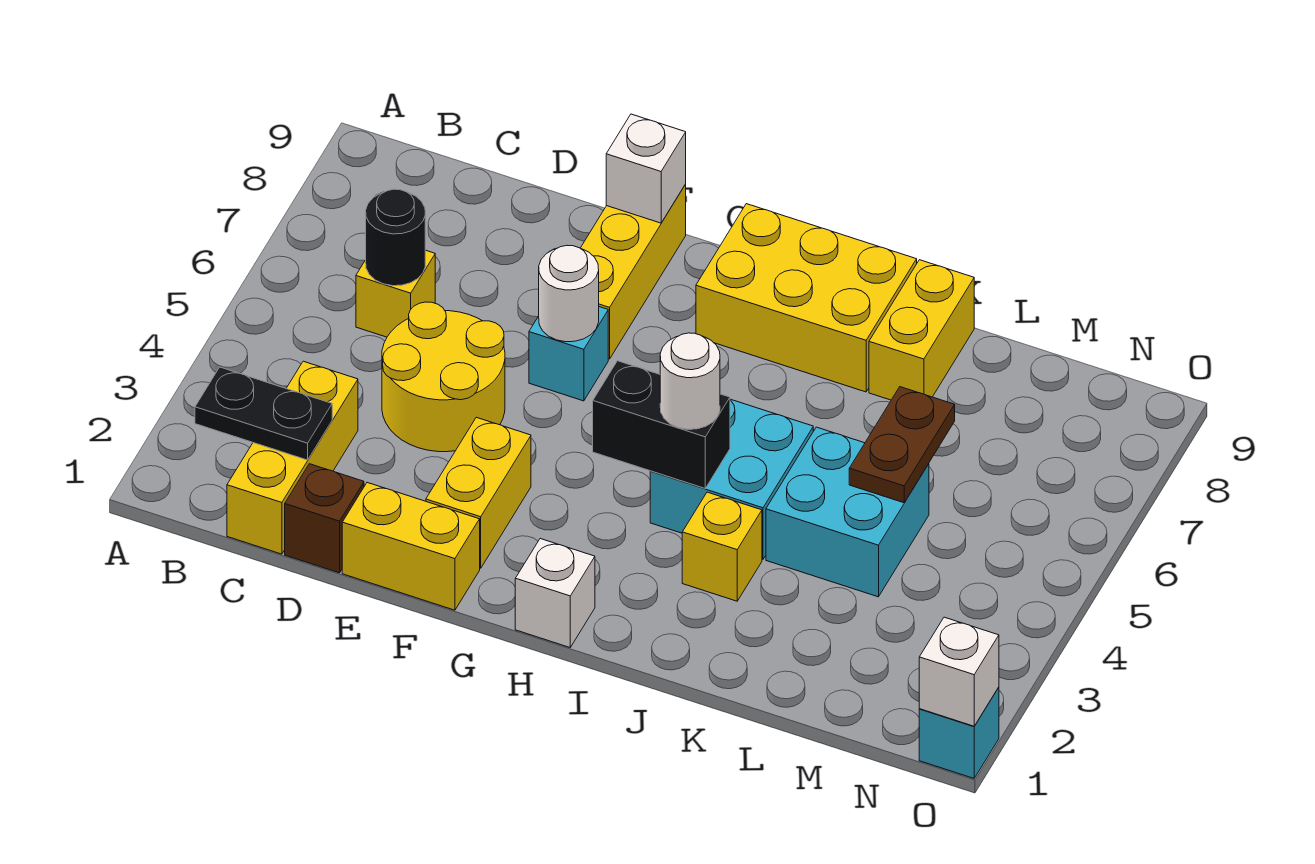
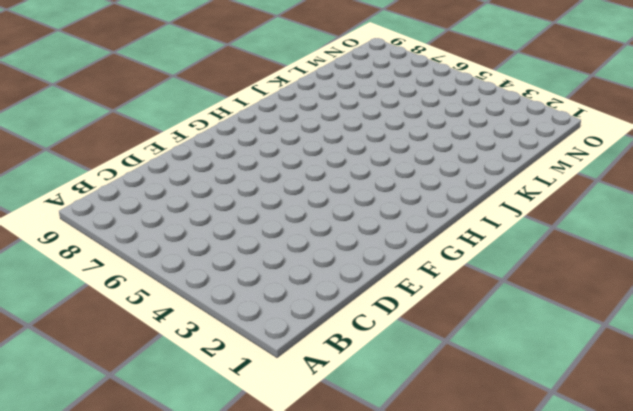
none -> yellow 1x3 brick [227,361,358,554]
none -> yellow 1x1 brick [356,250,435,337]
none -> brown 1x1 brick [285,464,364,573]

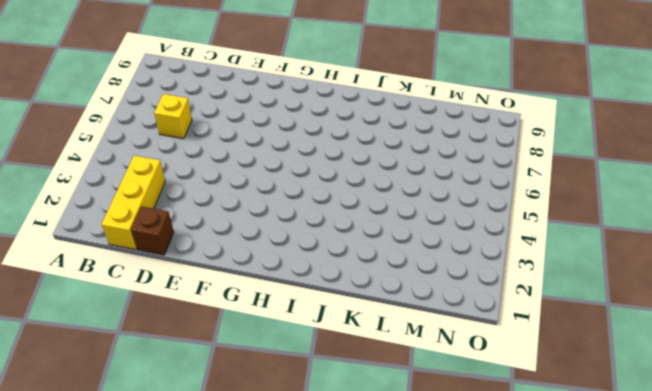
none -> yellow 2x2 round brick [382,302,505,452]
none -> yellow 1x2 brick [342,483,480,610]
none -> yellow 1x2 brick [426,417,531,568]

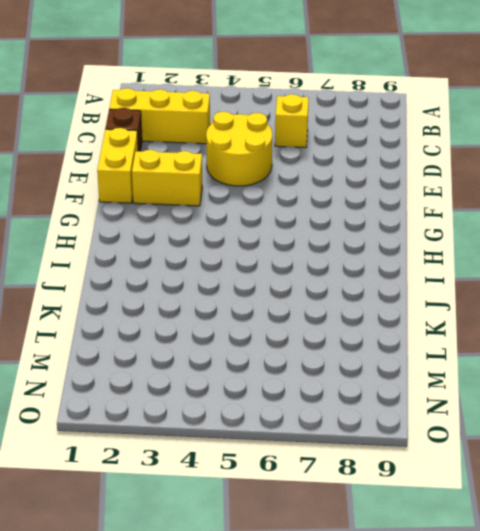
none -> cyan 1x1 brick [529,307,608,401]
none -> yellow 1x3 brick [581,185,686,359]
none -> white 1x1 brick [515,539,595,647]

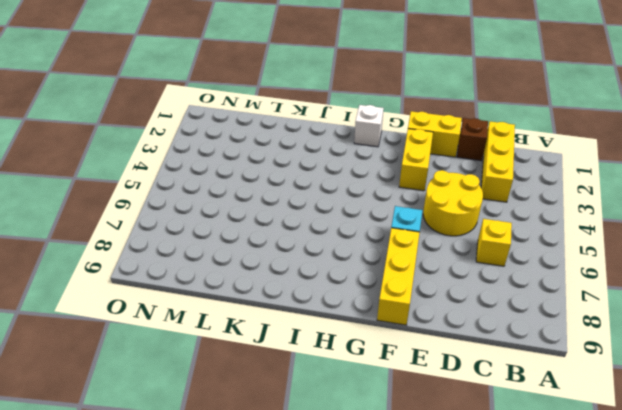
none -> yellow 2x3 brick [696,204,917,392]
none -> cyan 2x2 brick [650,399,813,559]
none -> yellow 1x1 brick [682,492,762,601]

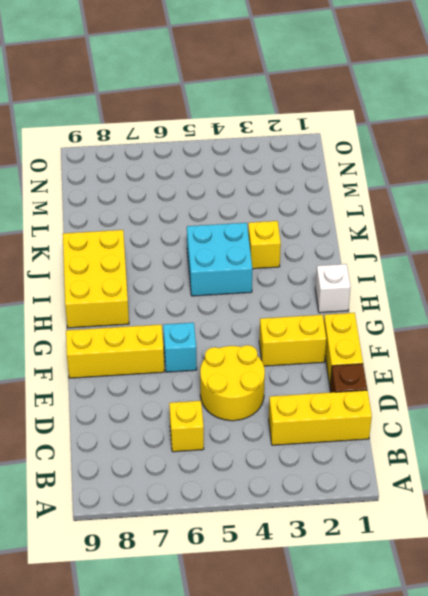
none -> cyan 2x2 brick [766,427,929,597]
none -> yellow 1x2 brick [869,260,974,400]
none -> cyan 1x1 brick [919,687,999,778]

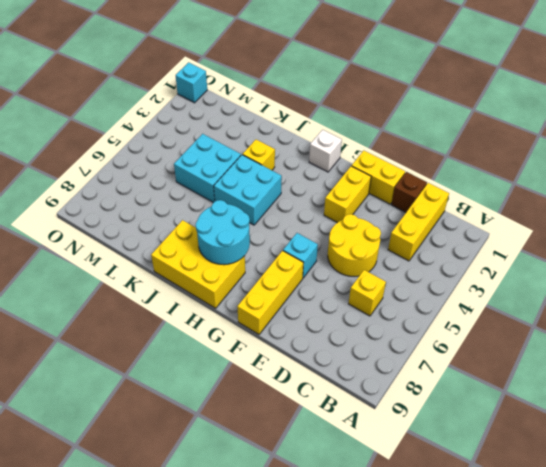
cyan 2x2 round brick [196,200,250,265] -> none
none -> yellow 1x2 brick [869,260,974,400]
none -> black 1x2 plate [195,367,332,460]
none -> black 1x1 round brick [366,189,425,286]

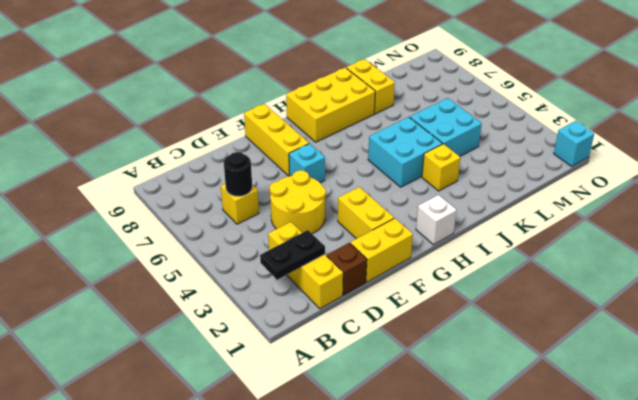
none -> white 1x1 round brick [539,246,599,342]
none -> white 1x1 brick [606,114,686,223]
none -> black 1x2 brick [593,361,730,488]

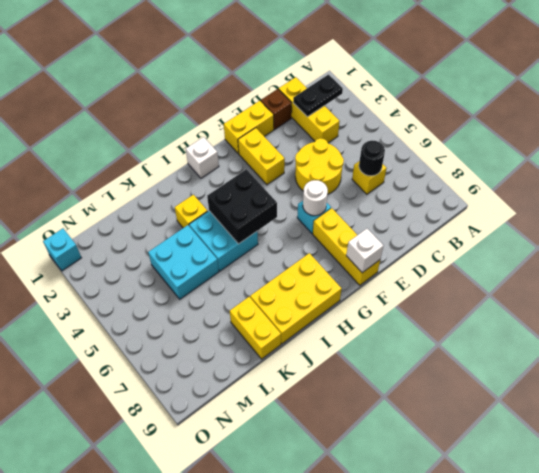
black 2x2 brick [207,169,277,244] -> black 1x2 brick [593,361,730,488]
none -> brown 1x2 plate [849,387,955,503]
none -> white 1x1 brick [919,617,999,726]
none -> white 1x1 round brick [660,333,720,429]

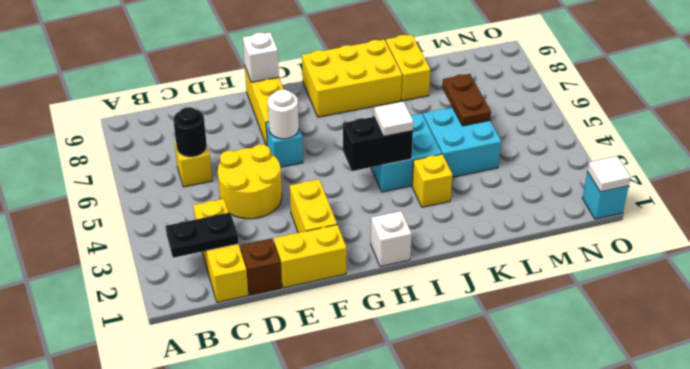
white 1x1 tile [374,101,413,136] -> white 1x1 round brick [660,333,720,429]
white 1x1 tile [587,156,631,192] -> white 1x1 brick [919,617,999,726]

